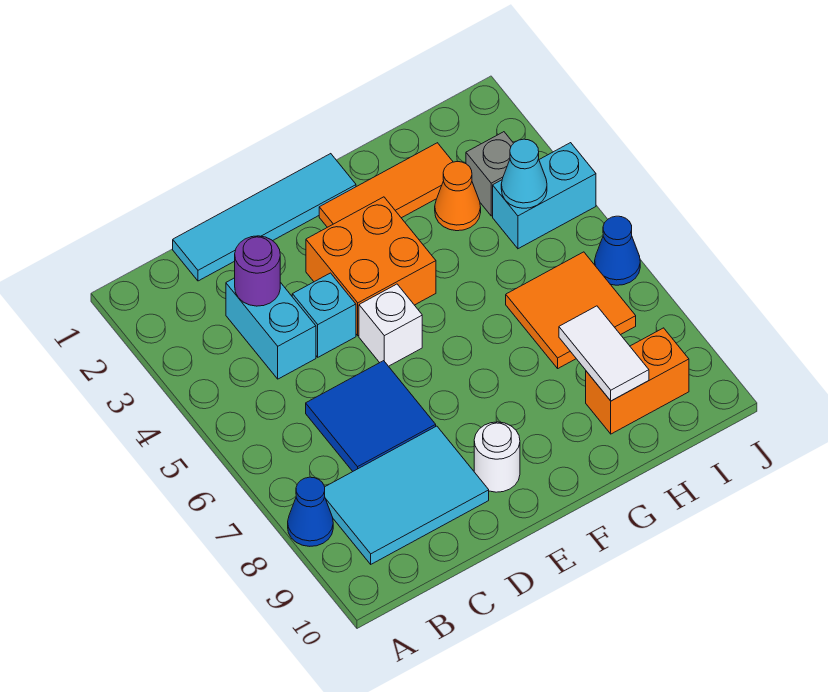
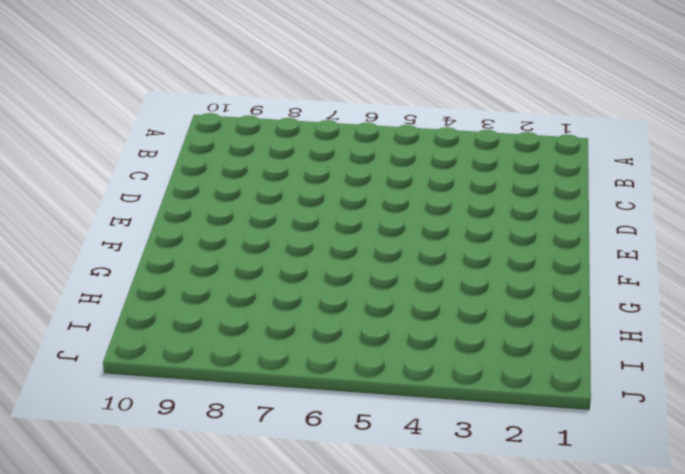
none -> blue 1x1 cone [288,477,333,546]
none -> cyan 2x3 tile [325,426,489,564]
none -> cyan 1x4 tile [173,154,356,281]

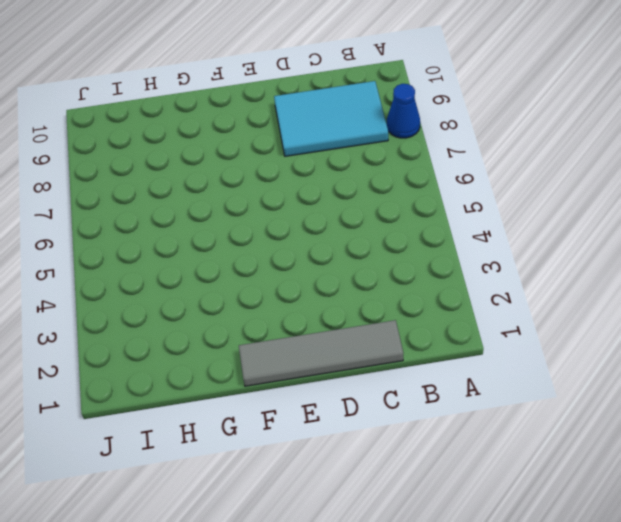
grey 1x4 tile [239,320,403,386] -> cyan 1x4 tile [173,154,356,281]
none -> cyan 1x2 brick [226,278,316,379]
none -> blue 2x2 tile [306,361,436,471]
none -> cyan 1x1 brick [292,273,356,357]

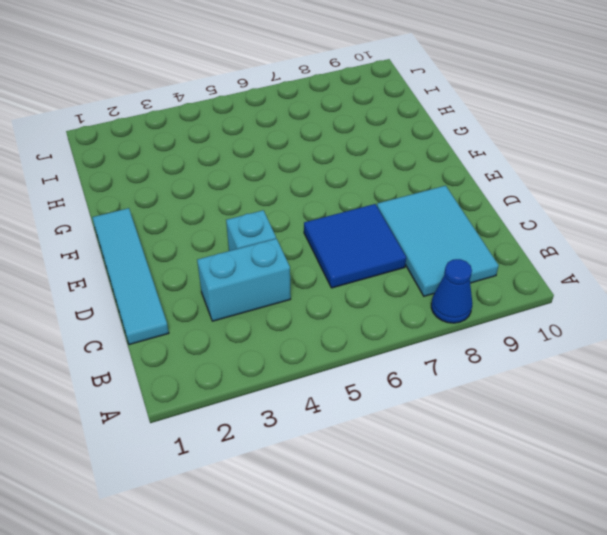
none -> orange 2x2 brick [306,197,436,336]
none -> white 1x1 brick [359,284,422,366]
none -> white 1x1 round brick [474,422,520,492]

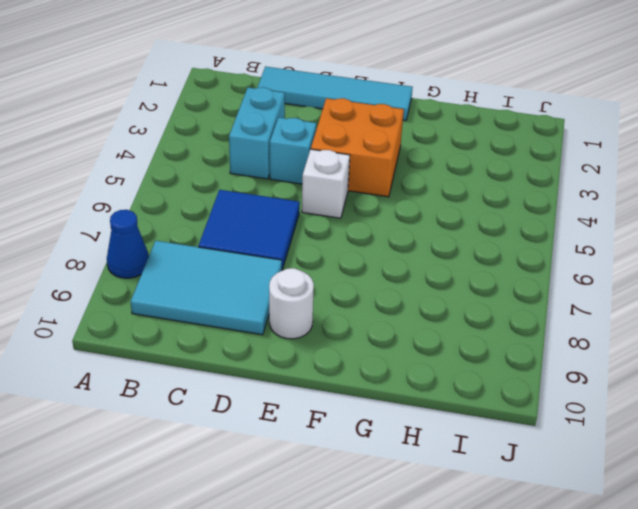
none -> orange 1x3 tile [319,143,453,227]
none -> orange 1x1 cone [435,162,481,231]
none -> orange 2x2 tile [506,252,636,368]

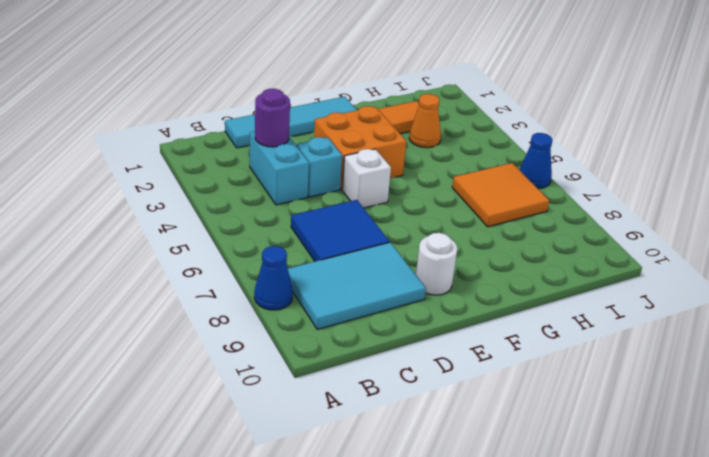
none -> orange 1x2 brick [586,328,689,434]
none -> grey 1x1 brick [466,132,513,216]
none -> cyan 1x2 brick [493,143,596,249]

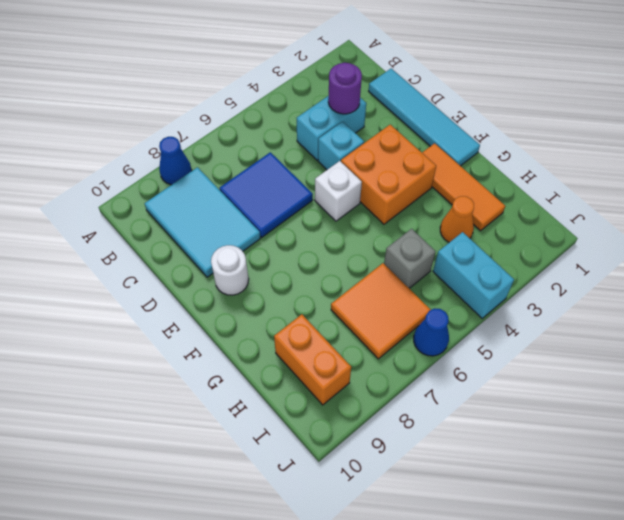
grey 1x1 brick [384,229,435,288] -> grey 1x1 brick moved to [466,132,513,216]
none -> white 1x2 tile [559,306,649,401]
none -> cyan 1x1 cone [501,139,547,208]

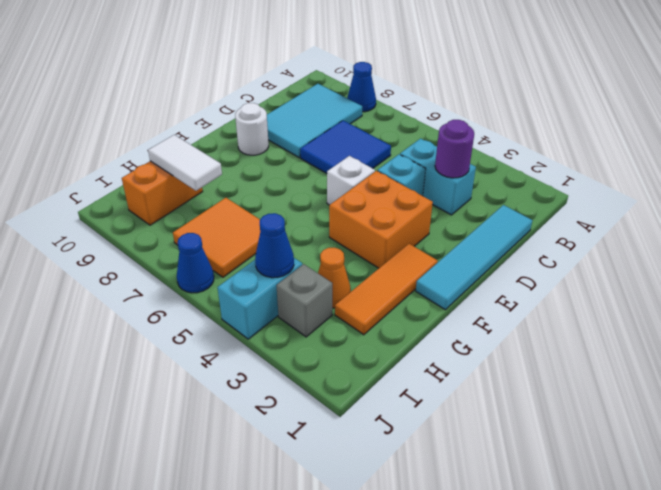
blue 1x1 cone [255,213,294,278] -> cyan 1x1 cone [501,139,547,208]

